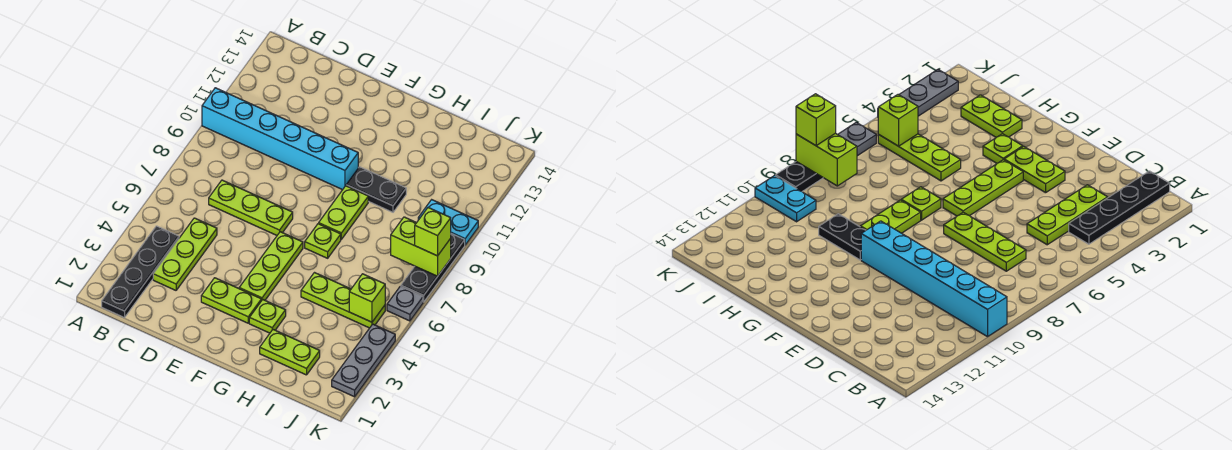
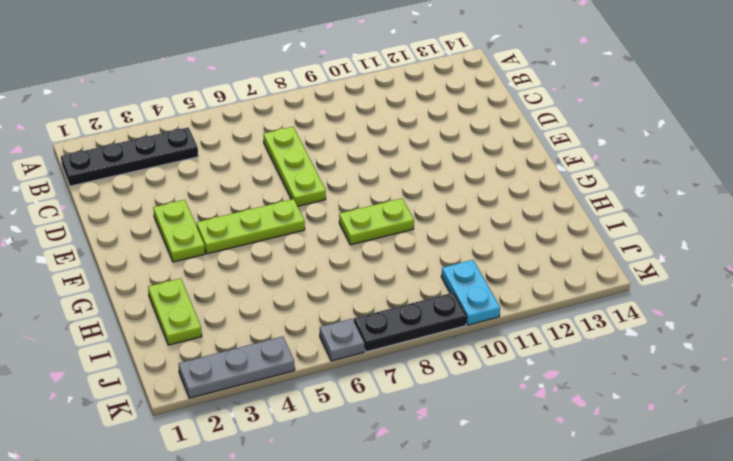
none -> cyan 1x6 brick [202,88,358,190]
none -> lime 1x3 plate [153,218,217,290]
none -> lime 1x1 plate [249,300,286,333]

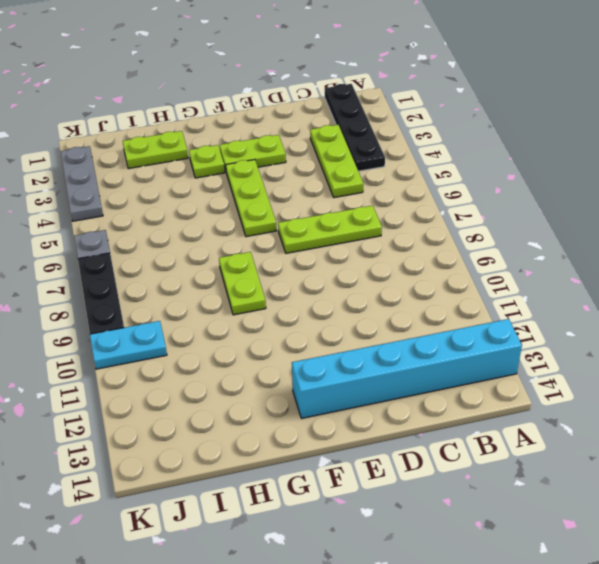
cyan 1x6 brick [292,319,522,418] -> cyan 1x6 brick moved to [202,88,358,190]
none -> lime 1x1 plate [305,224,341,258]
none -> black 1x2 plate [346,167,406,212]
none -> lime 1x3 plate [301,273,385,328]

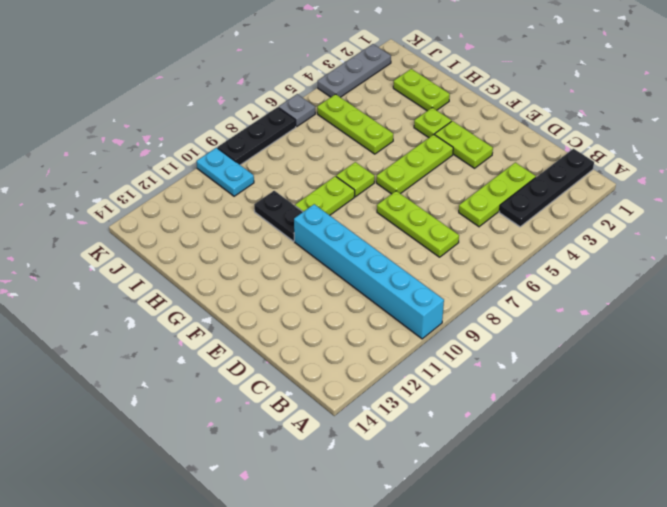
none -> lime 1x1 brick [349,274,385,322]
none -> lime 1x2 brick [391,217,451,276]
none -> lime 1x1 brick [415,208,451,256]

